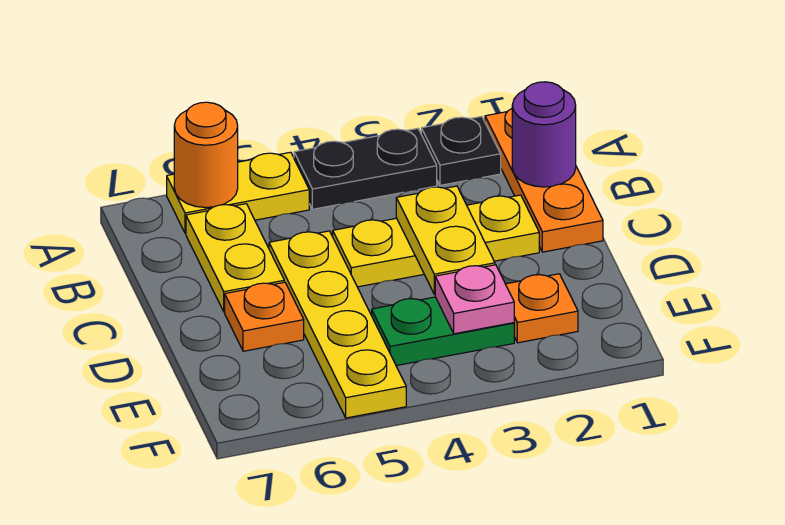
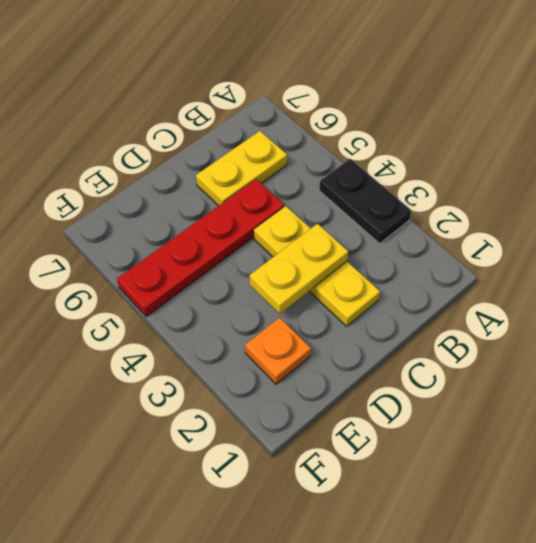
red 1x4 plate [117,179,284,316] -> yellow 1x4 plate [269,231,406,418]
none -> orange 1x3 plate [485,109,603,252]
none -> black 1x1 plate [421,116,501,185]
none -> yellow 1x2 plate [167,152,309,233]

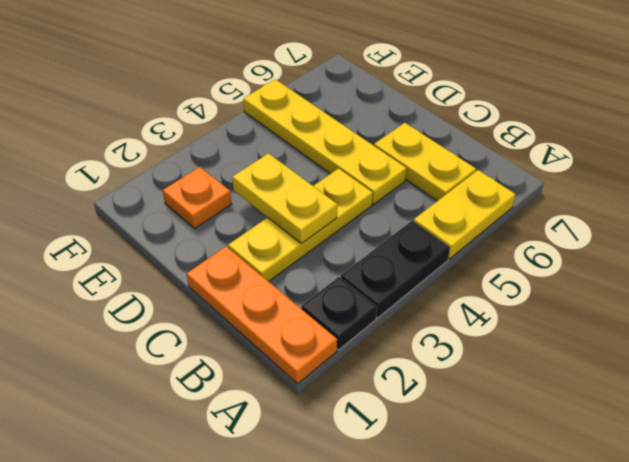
none -> orange 1x1 plate [225,282,304,351]
none -> green 1x2 plate [372,297,514,366]
none -> orange 1x1 round brick [174,102,238,208]

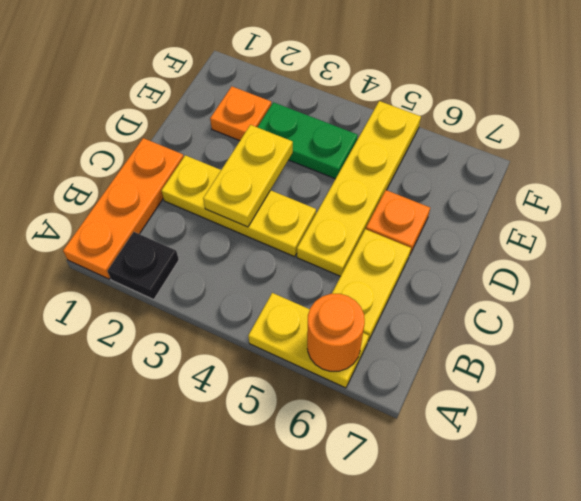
none -> black 1x2 plate [294,128,437,209]
none -> purple 1x1 round brick [512,82,576,187]
none -> pink 1x1 plate [435,265,514,334]

